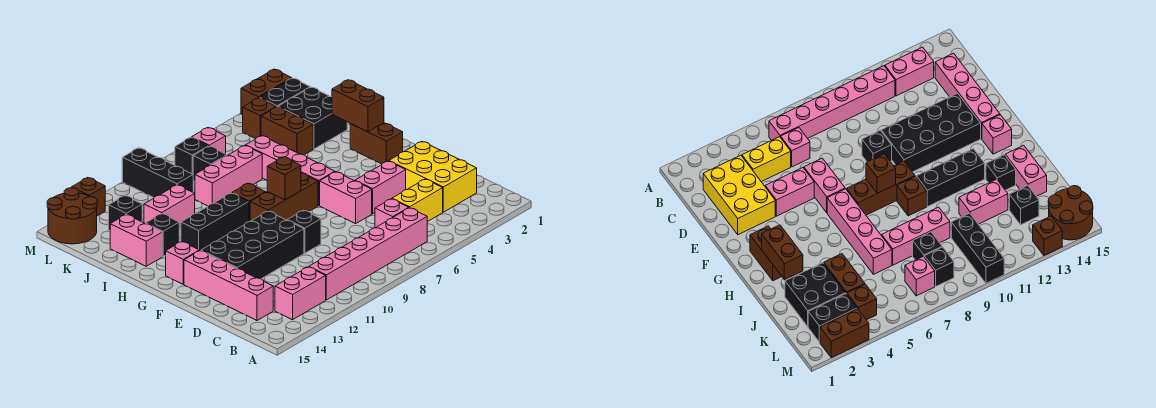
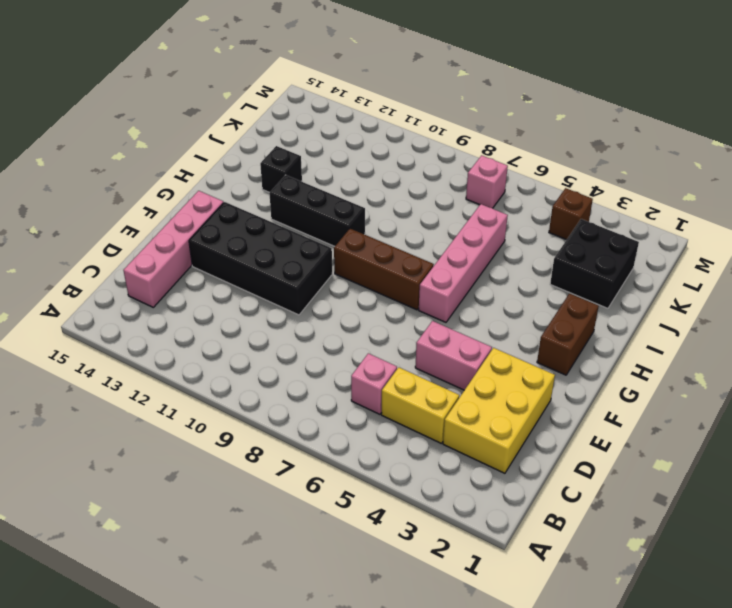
none -> pink 1x6 brick [309,208,427,300]
none -> pink 1x2 brick [275,267,326,320]
none -> pink 1x2 brick [320,172,372,224]
none -> black 1x1 brick [287,210,321,253]

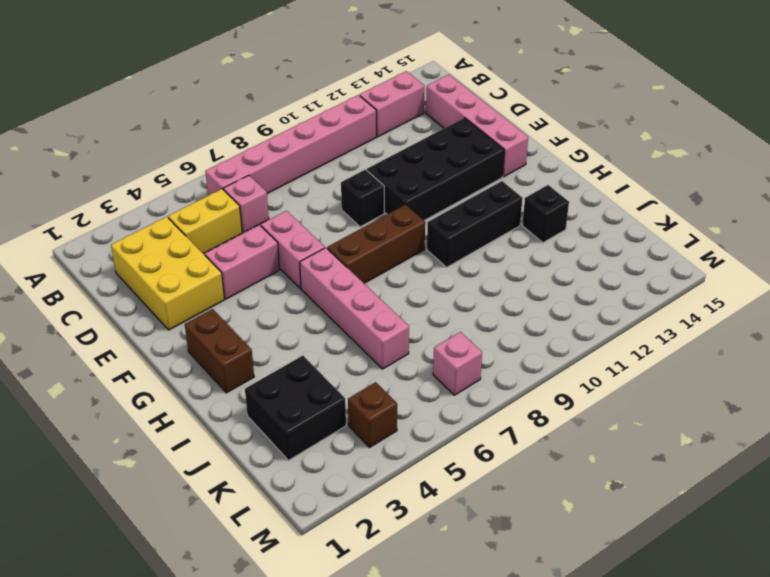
none -> pink 1x1 brick [166,242,199,284]
none -> brown 1x1 brick [232,184,266,222]
none -> pink 1x2 brick [110,214,162,266]
none -> brown 1x2 brick [261,107,313,155]

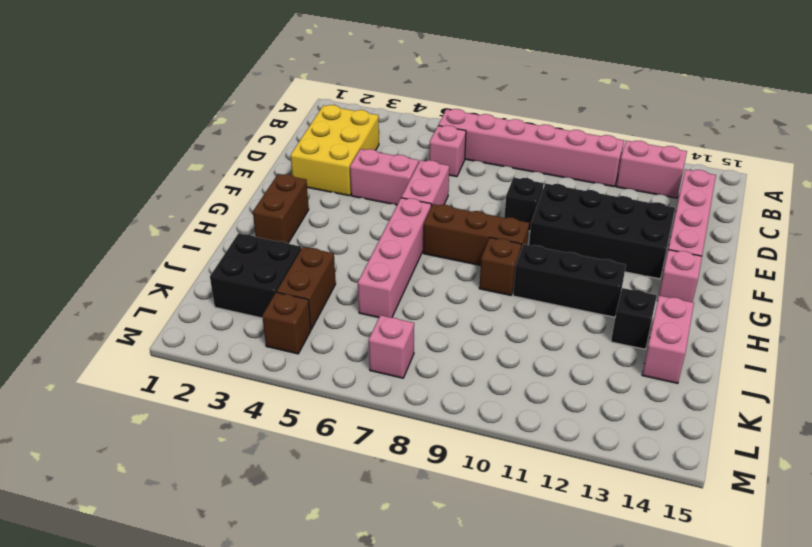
none -> yellow 1x2 brick [392,179,443,222]
none -> pink 1x3 brick [195,146,262,206]
none -> pink 1x2 brick [144,185,195,227]
none -> black 1x1 brick [193,146,227,181]

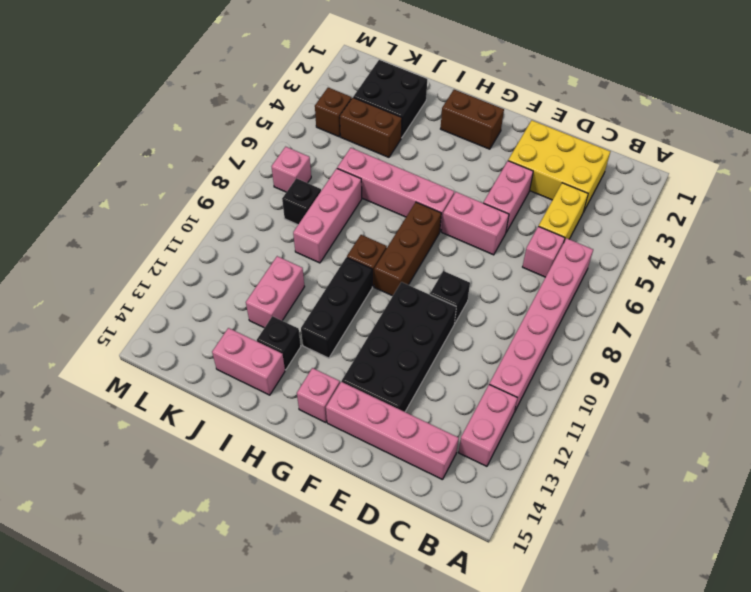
none -> black 1x3 brick [122,148,193,198]
none -> black 1x1 brick [109,196,142,230]
none -> black 1x2 brick [260,78,310,107]
none -> black 1x1 brick [175,137,209,174]

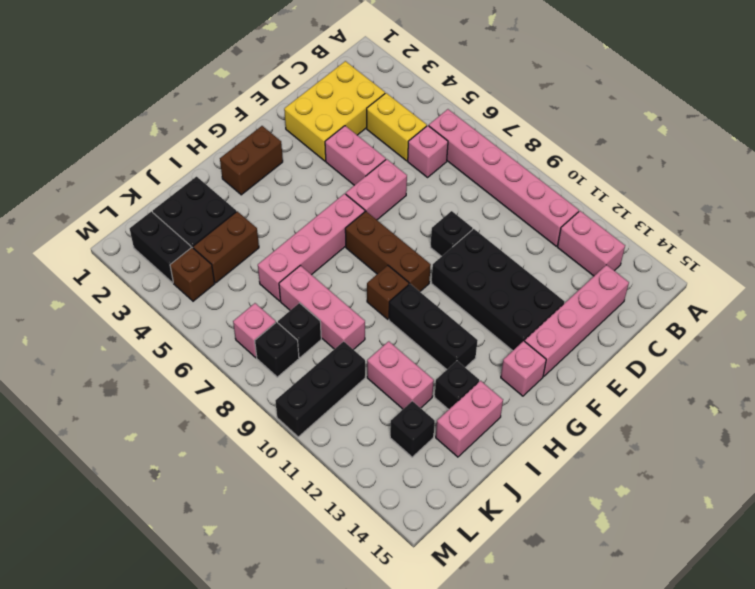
none -> brown 2x2 round brick [47,188,97,244]
none -> brown 1x2 brick [241,69,292,114]
none -> brown 1x1 brick [72,178,105,216]
none -> brown 1x1 brick [267,157,301,200]

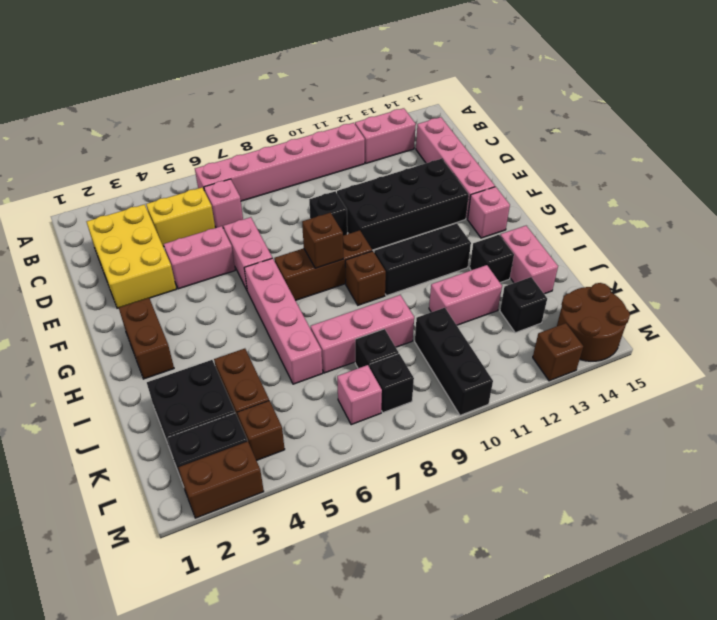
none -> brown 1x2 brick [332,80,384,132]

